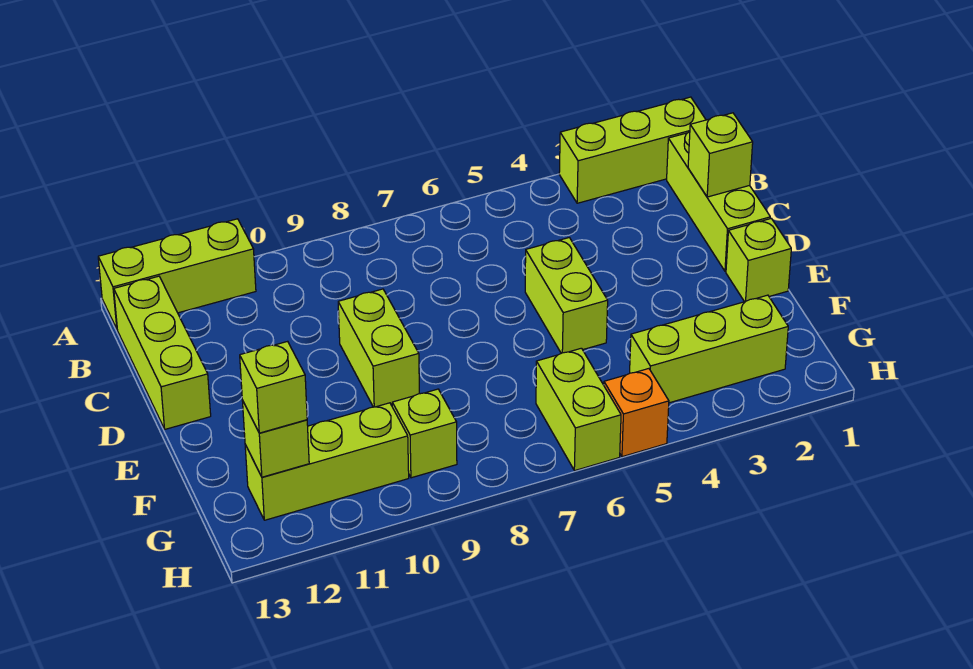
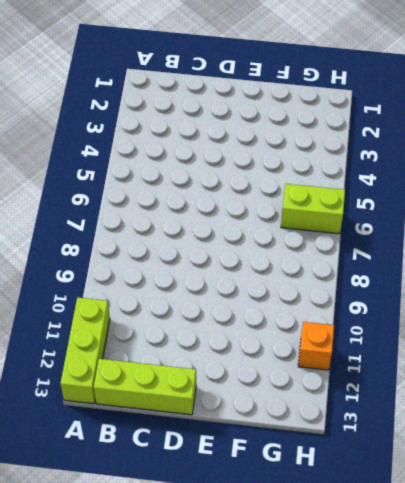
orange 1x1 brick [298,322,334,370] -> orange 1x1 brick moved to [604,369,669,457]
none -> lime 1x3 brick [559,97,706,203]
none -> lime 1x3 brick [667,132,770,271]
none -> lime 1x2 brick [525,238,608,353]

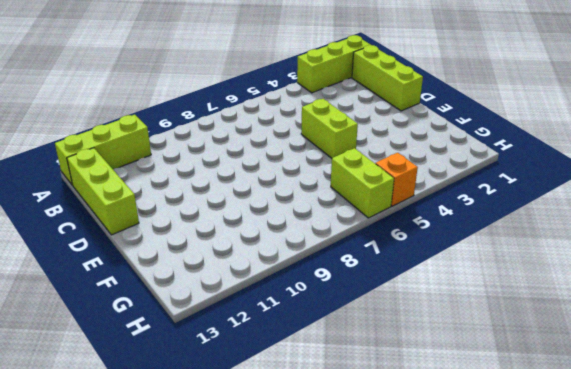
none -> lime 1x2 brick [338,289,420,407]
none -> lime 1x1 brick [726,219,791,302]
none -> lime 1x3 brick [630,295,788,403]

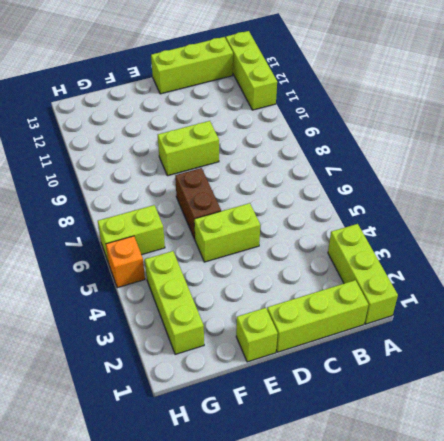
brown 1x2 brick [175,168,221,239] -> none
none -> lime 1x1 brick [392,389,457,478]
none -> lime 1x3 brick [245,403,409,520]
none -> lime 1x1 brick [688,113,753,197]

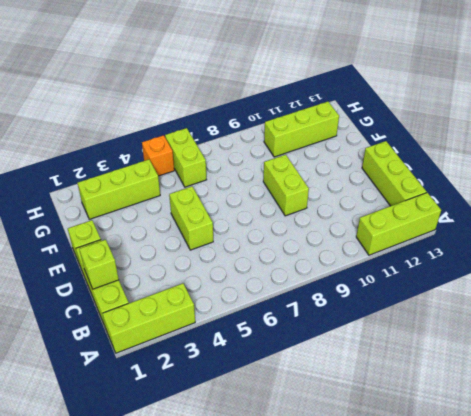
none -> lime 1x1 brick [392,389,457,478]
none -> lime 1x1 brick [242,400,309,477]
none -> lime 1x1 brick [240,341,307,433]

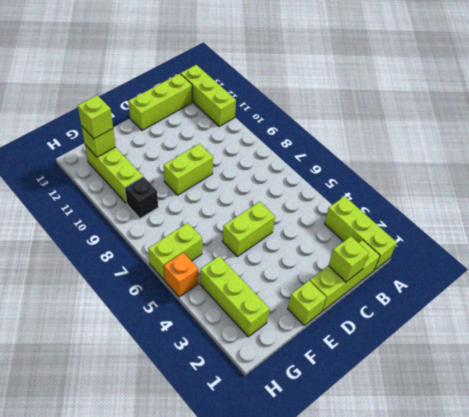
black 1x1 brick [125,177,158,219] -> lime 1x1 brick [392,389,457,478]

